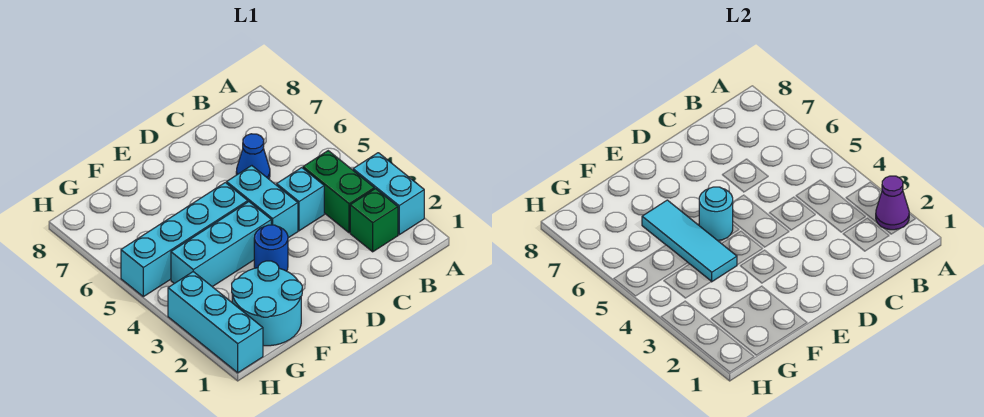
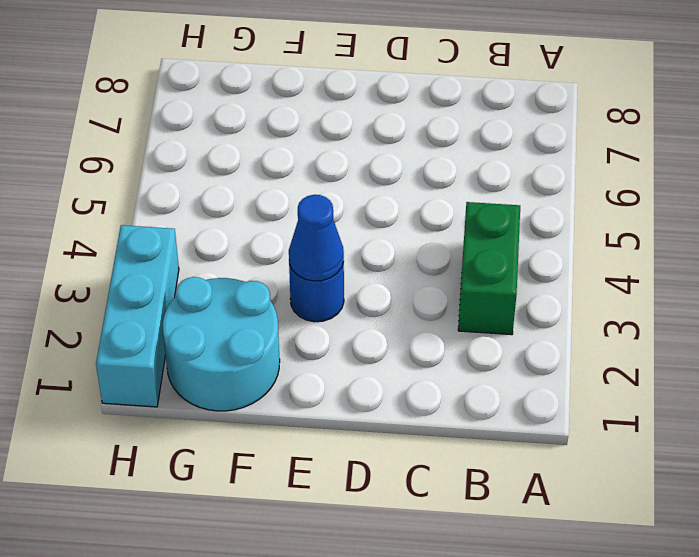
blue 1x1 cone [289,195,344,281] -> blue 1x1 cone moved to [236,134,270,179]
none -> cyan 1x2 brick [353,153,424,235]
none -> green 1x1 brick [350,189,398,252]
none -> cyan 1x1 brick [277,168,324,231]

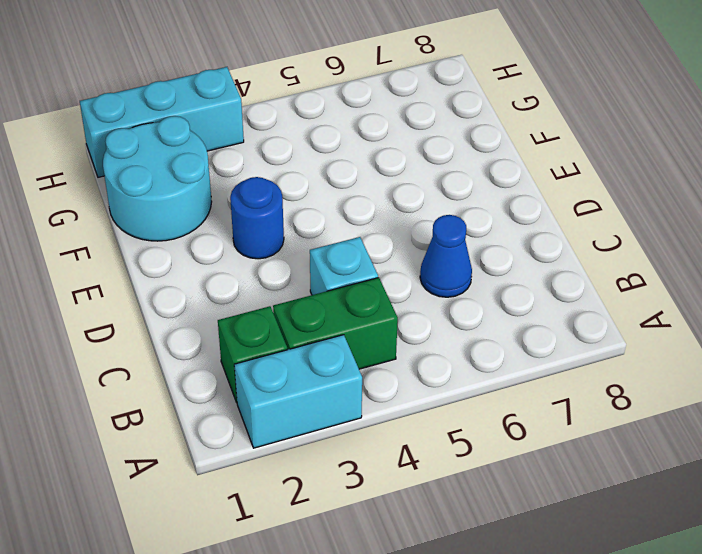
none -> cyan 1x2 brick [227,166,298,238]
none -> cyan 1x3 brick [171,202,271,287]
none -> cyan 1x4 brick [121,183,248,297]

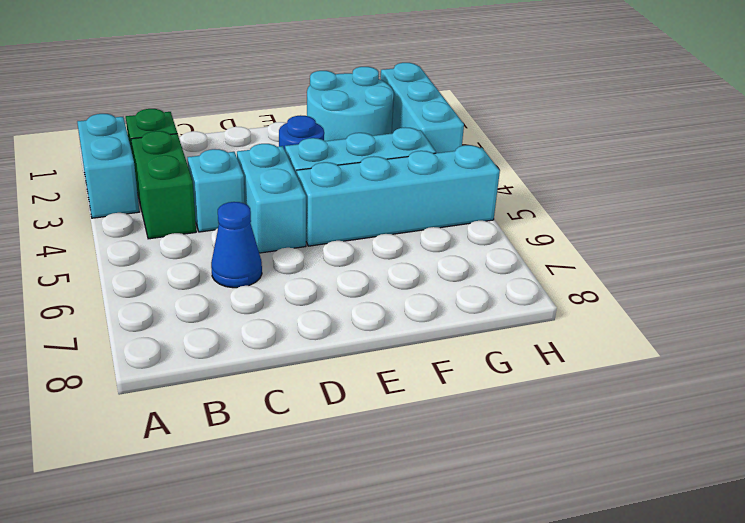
none -> purple 1x1 cone [876,176,909,230]
none -> cyan 1x1 round brick [699,187,733,241]
none -> cyan 1x3 tile [642,200,737,282]

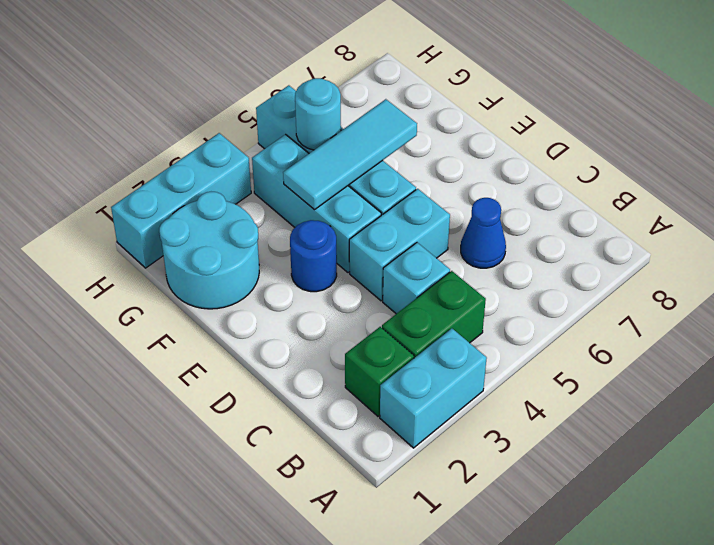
cyan 1x1 round brick [295,78,341,150] -> cyan 1x1 round brick moved to [699,187,733,241]
none -> purple 1x1 cone [876,176,909,230]

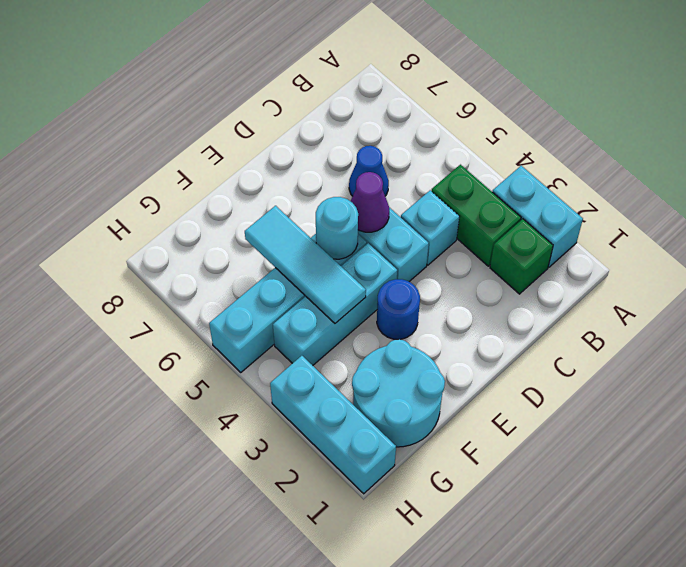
purple 1x1 cone [351,172,389,232] -> purple 1x1 cone moved to [876,176,909,230]

